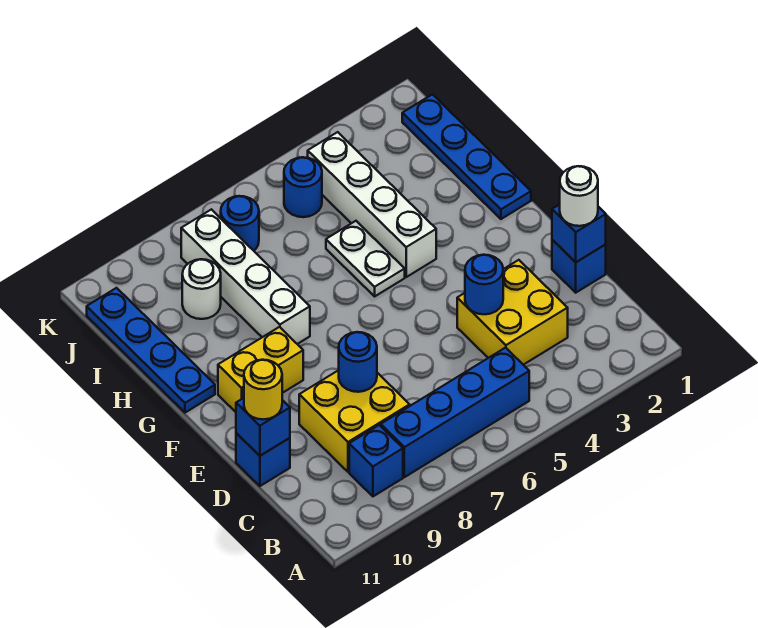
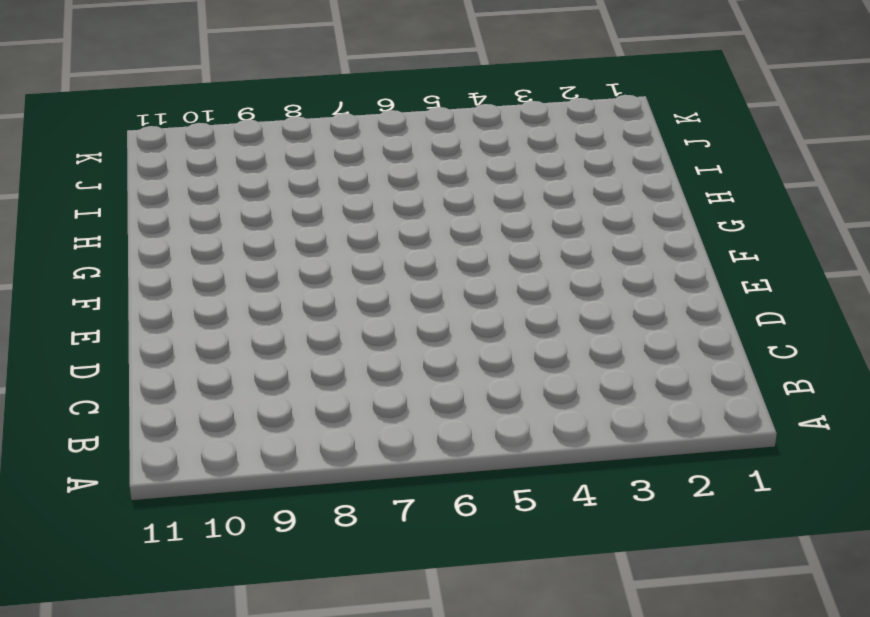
none -> blue 1x4 brick [381,348,529,477]
none -> blue 1x1 brick [349,425,403,496]
none -> yellow 2x2 brick [457,260,568,365]

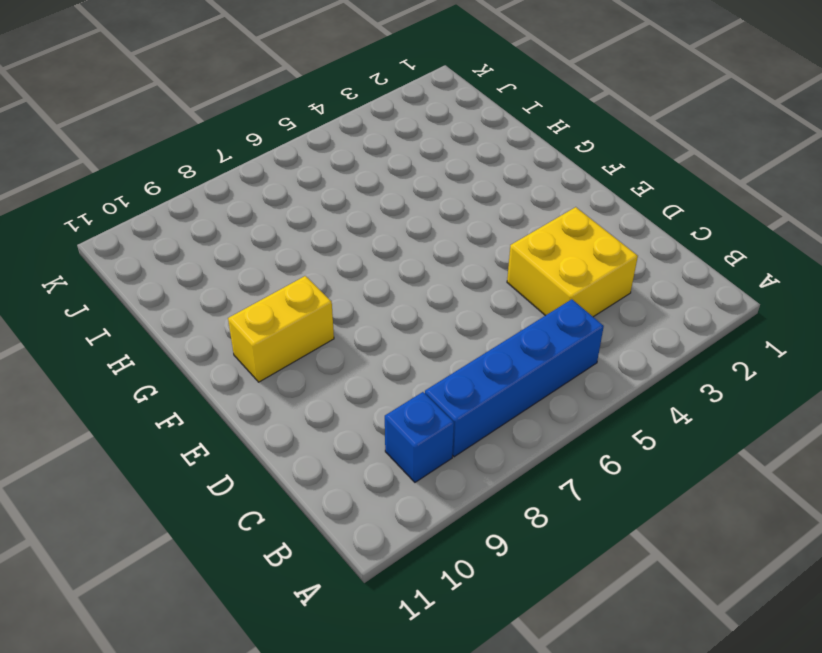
none -> yellow 2x2 brick [299,370,410,472]
none -> blue 1x1 brick [552,240,606,293]
none -> blue 1x1 brick [236,433,290,486]

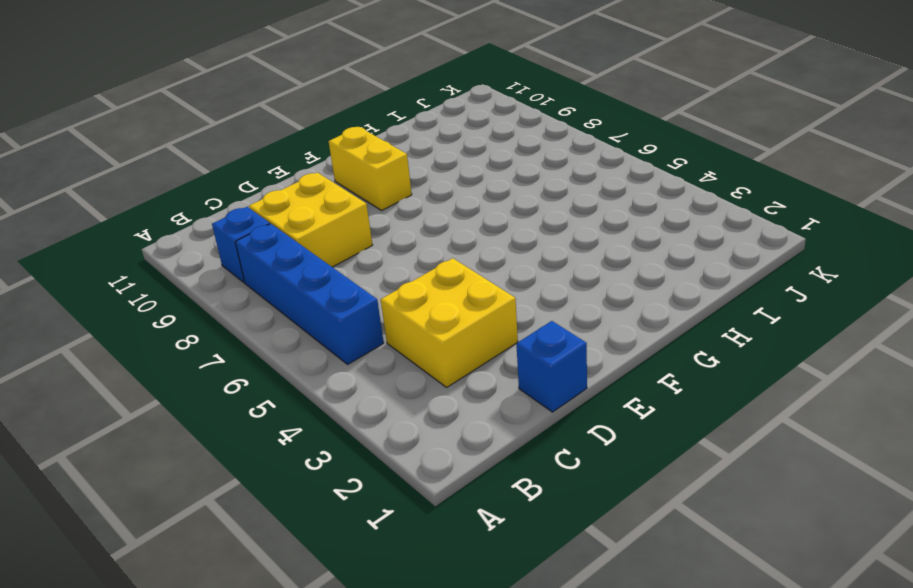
none -> blue 1x1 brick [236,433,290,486]
none -> blue 1x4 plate [402,94,531,219]
none -> white 1x4 brick [308,132,436,277]

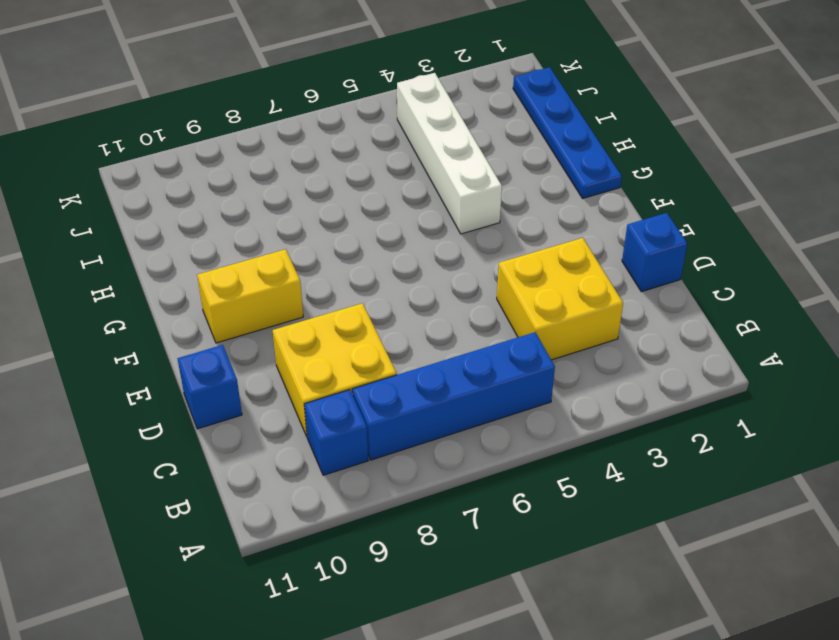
none -> white 1x2 plate [326,221,405,296]
none -> white 1x4 brick [181,209,310,344]
none -> blue 1x4 plate [87,288,215,413]

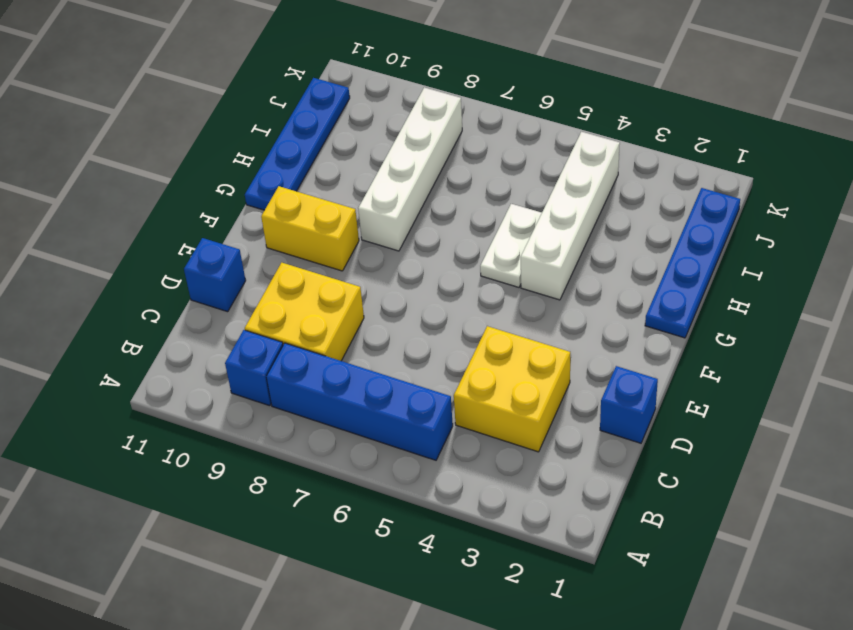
none -> white 1x1 round brick [182,259,221,319]
none -> blue 1x1 round brick [284,157,322,217]
none -> blue 1x1 round brick [221,196,259,251]

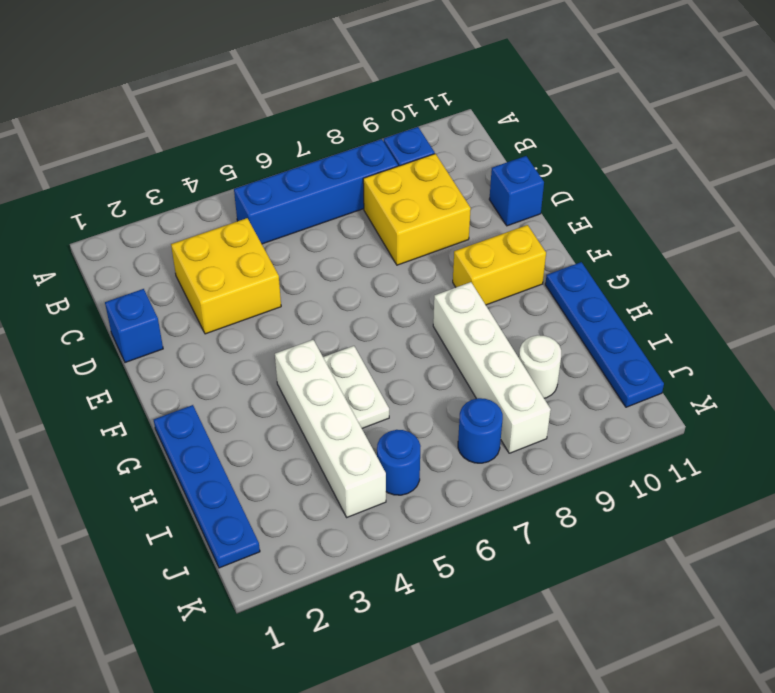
none -> blue 1x1 brick [552,204,606,262]
none -> blue 1x1 round brick [465,255,503,314]
none -> blue 1x1 round brick [339,332,377,392]

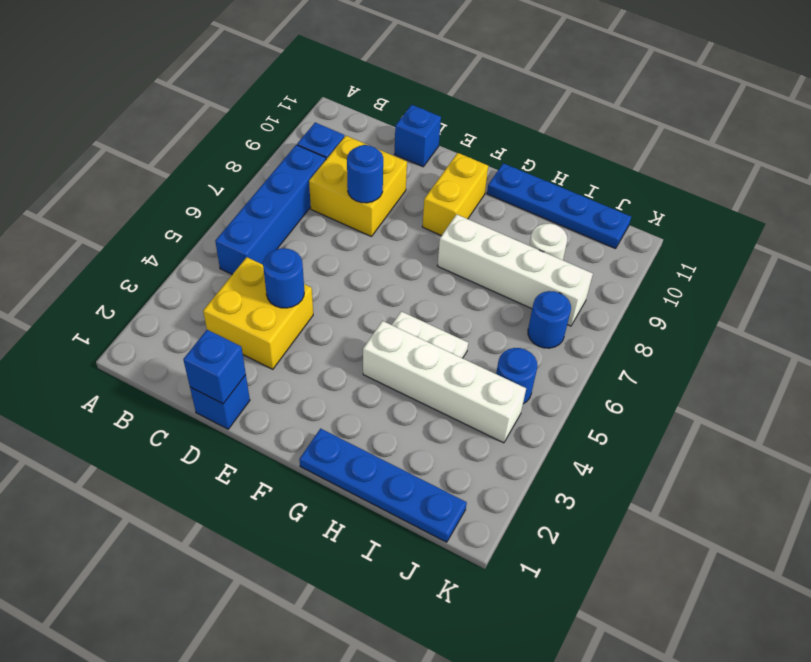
none -> blue 1x1 brick [236,398,290,456]
none -> white 1x1 round brick [560,166,598,226]
none -> yellow 1x1 round brick [244,360,282,419]

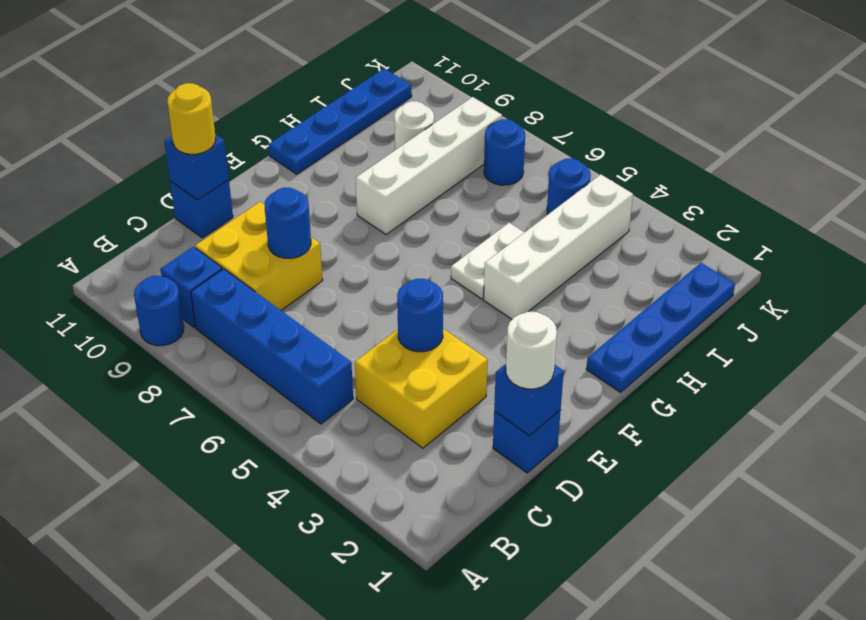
blue 1x1 round brick [134,276,184,346] -> none
none -> yellow 1x2 brick [218,327,303,412]

